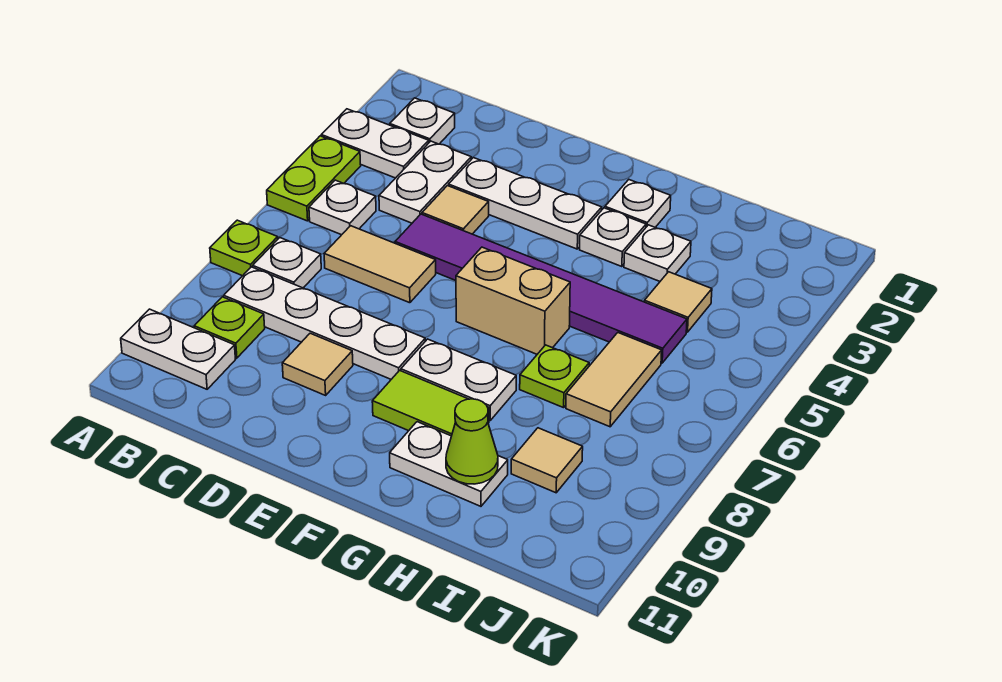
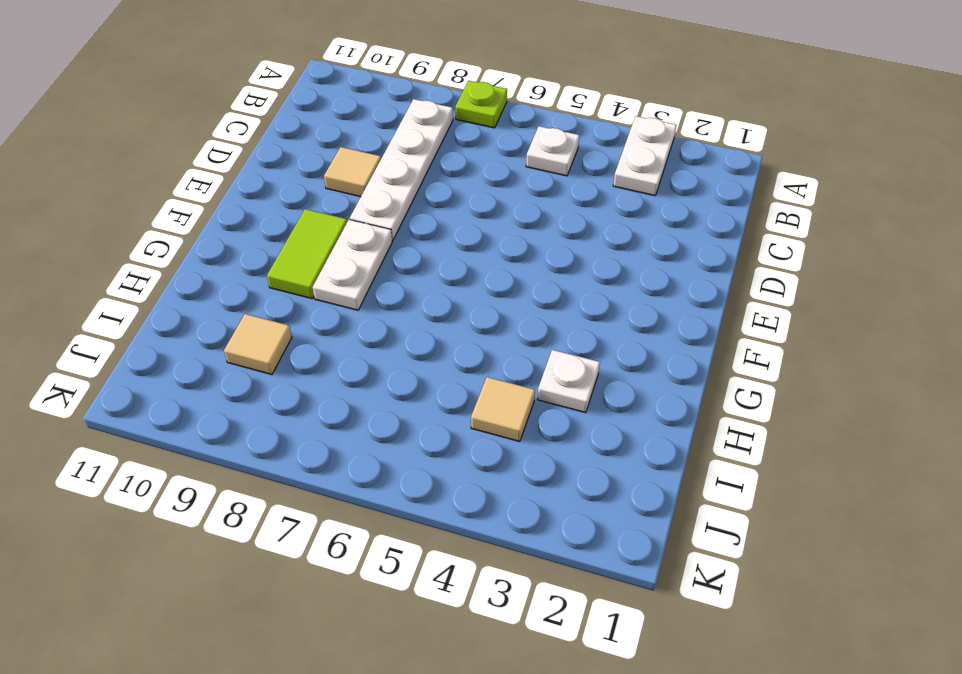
none -> lime 1x2 plate [267,136,361,221]
none -> white 1x2 plate [121,309,235,389]
none -> white 1x1 plate [390,98,455,144]

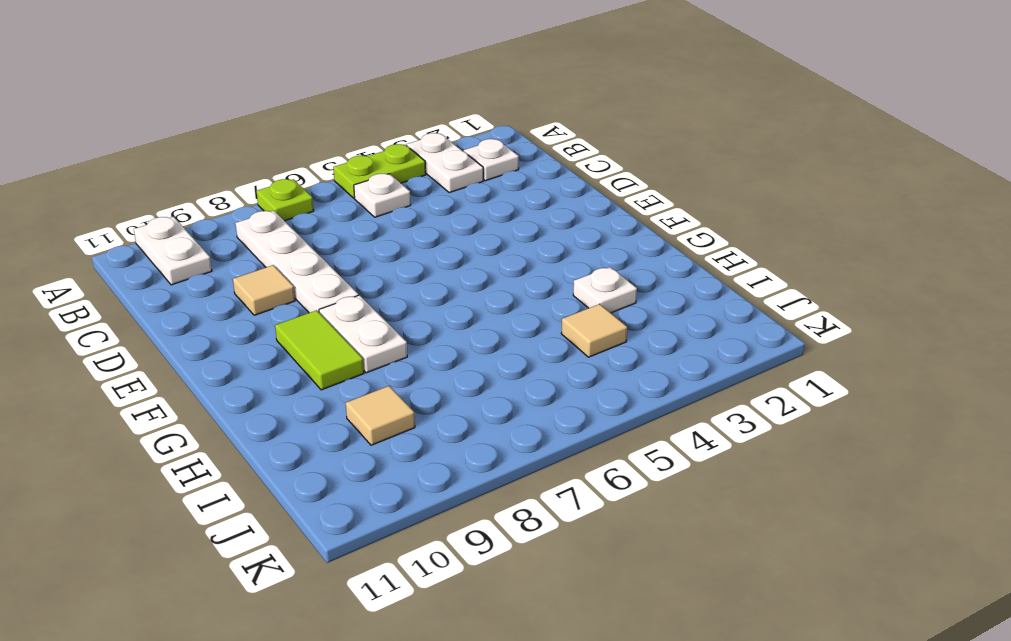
none -> white 1x1 plate [253,238,321,288]
none -> lime 1x1 plate [194,297,265,358]
none -> white 1x2 plate [379,141,471,223]

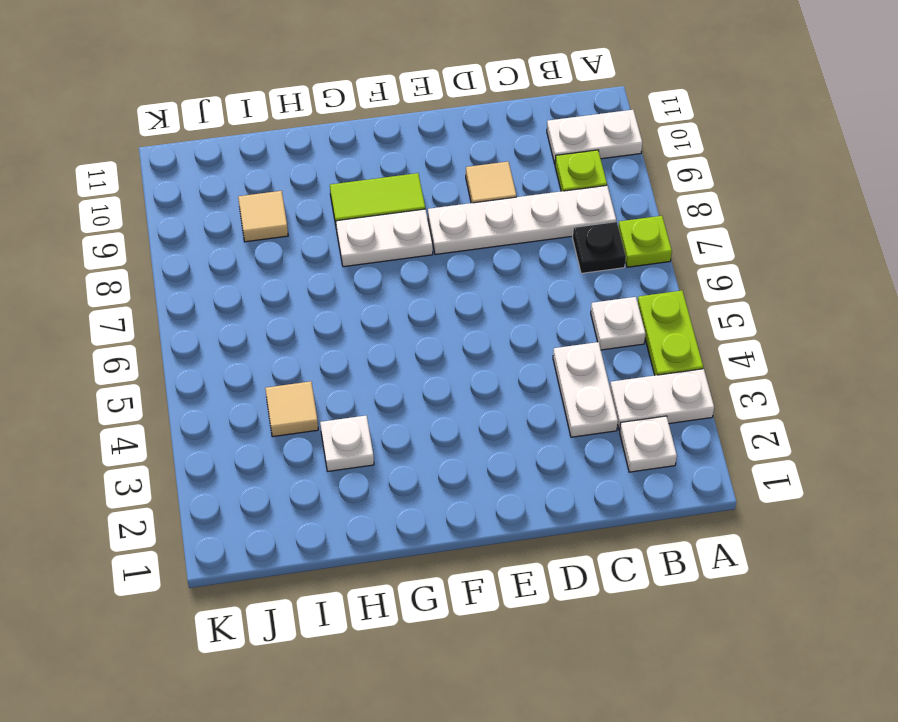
black 1x1 plate [573,222,626,273] -> white 1x1 plate [253,238,321,288]
none -> tan 1x2 tile [324,226,436,303]
none -> white 1x3 plate [449,158,602,249]
none -> tan 1x1 tile [422,186,489,234]

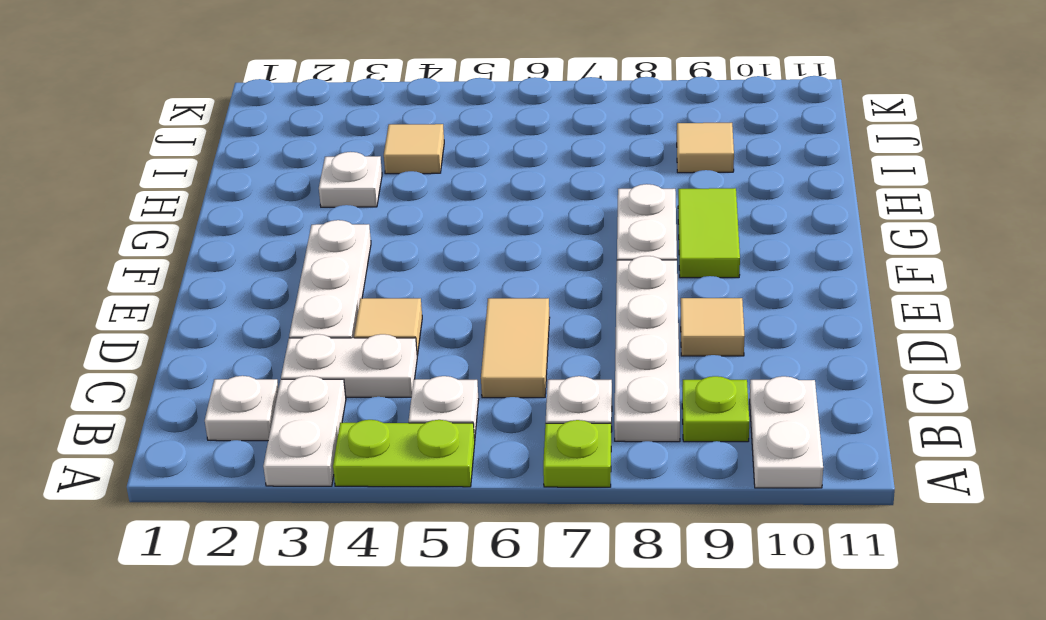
none -> purple 1x6 tile [395,214,687,363]
none -> tan 1x2 brick [456,247,570,354]
none -> white 1x1 plate [605,180,671,227]

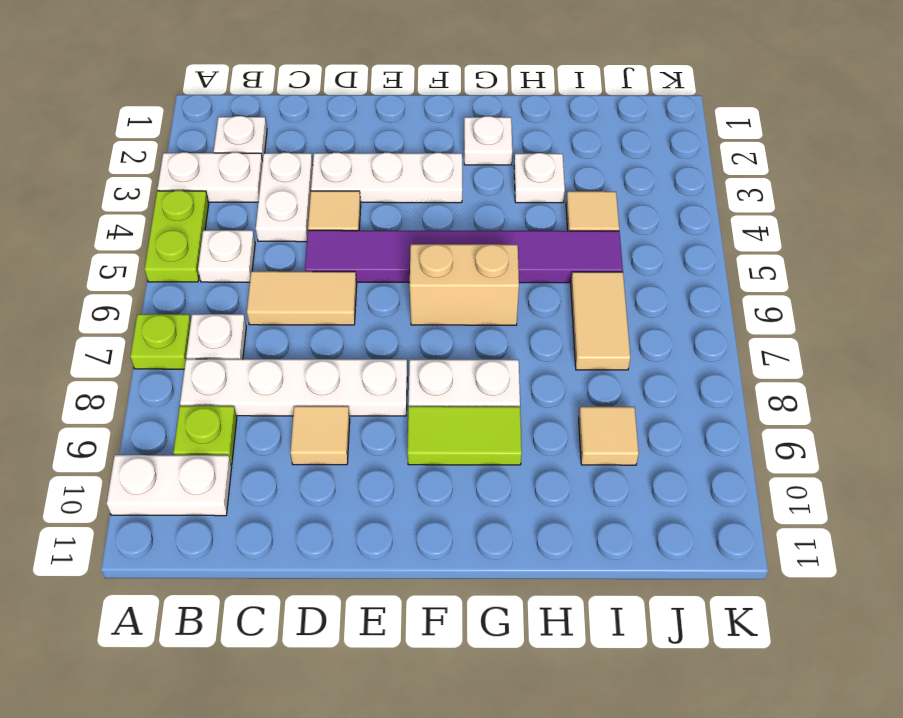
none -> white 1x1 plate [580,208,646,267]
none -> white 1x2 plate [390,422,508,506]
none -> lime 1x1 plate [520,345,589,408]

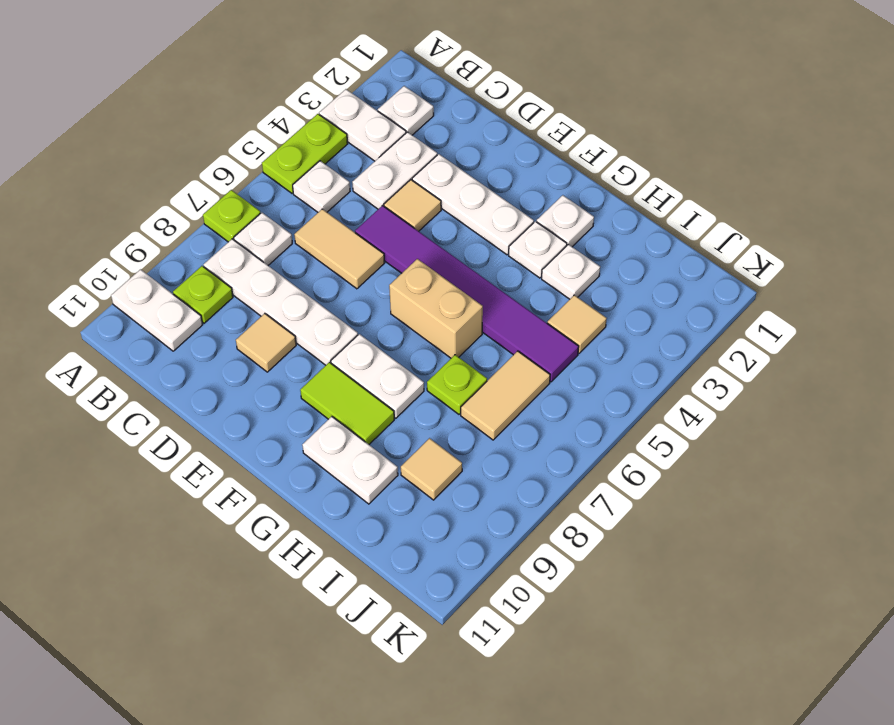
none -> lime 1x1 cone [446,399,498,484]

